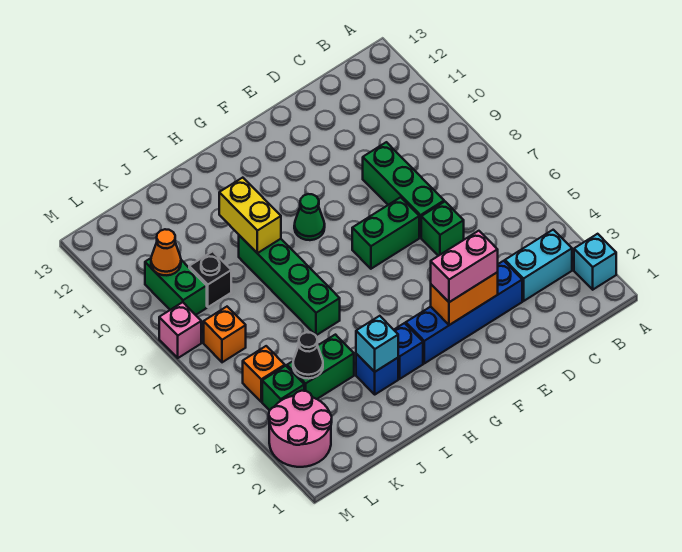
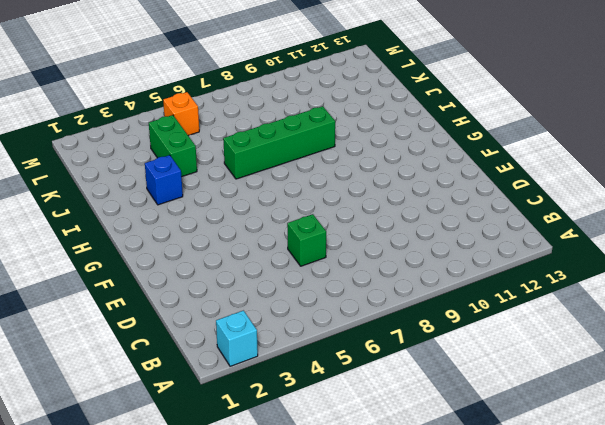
none -> cyan 1x2 brick [505,230,572,301]
none -> blue 1x4 brick [406,261,522,363]
none -> green 1x3 brick [363,142,444,238]

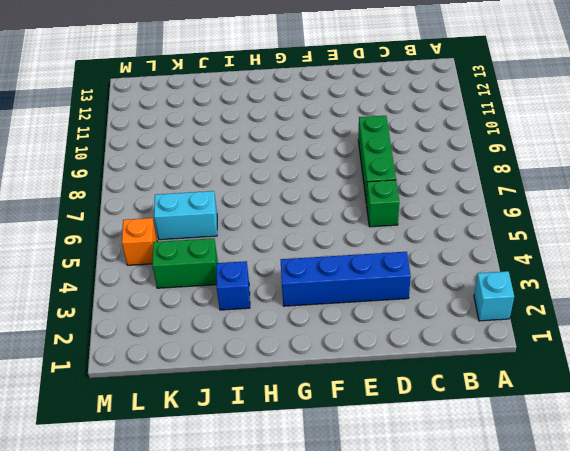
cyan 1x2 brick [154,191,217,240] -> cyan 1x2 brick moved to [505,230,572,301]
none -> green 1x2 brick [352,197,419,269]
none -> green 1x1 cone [294,194,325,240]
none -> blue 1x1 brick [394,323,423,379]

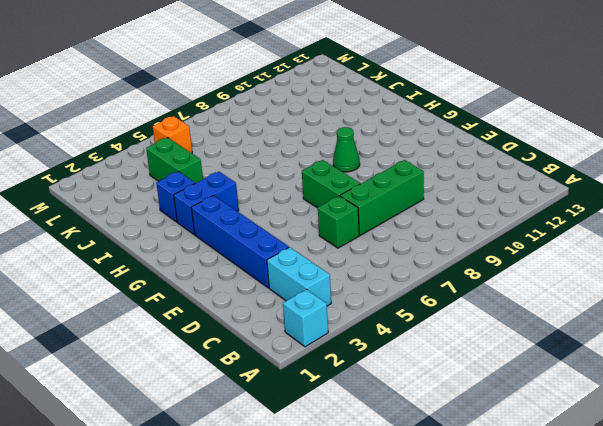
blue 1x2 brick [174,172,239,234] -> blue 1x1 brick [394,323,423,379]
none -> green 1x4 brick [239,235,340,335]
none -> black 1x1 brick [189,251,231,307]
none -> pink 2x2 round brick [269,391,332,467]

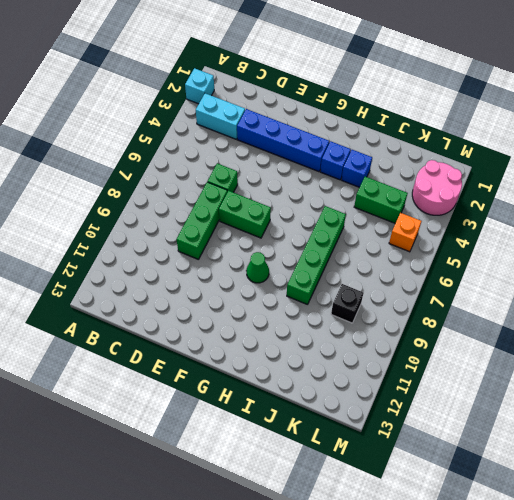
none -> green 1x1 brick [262,366,304,410]
none -> orange 1x1 brick [204,307,246,362]
none -> green 1x2 brick [145,258,207,315]

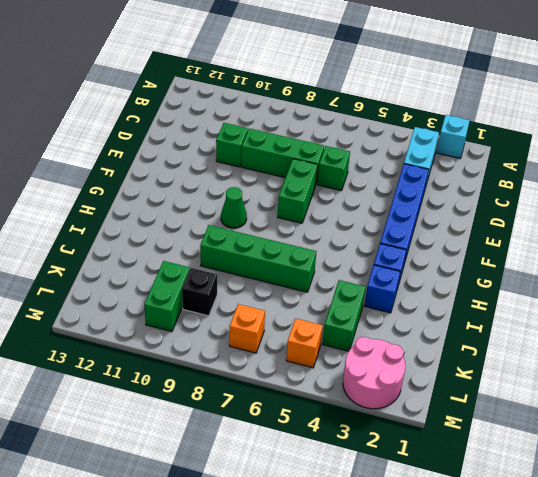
green 1x1 brick [216,123,248,167] -> green 1x1 brick moved to [262,366,304,410]
green 1x2 brick [144,261,190,332] -> green 1x2 brick turned to [145,258,207,315]
none -> pink 1x1 brick [159,302,201,358]
none -> orange 1x2 brick [431,272,498,325]
none -> cyan 1x1 brick [356,316,398,372]

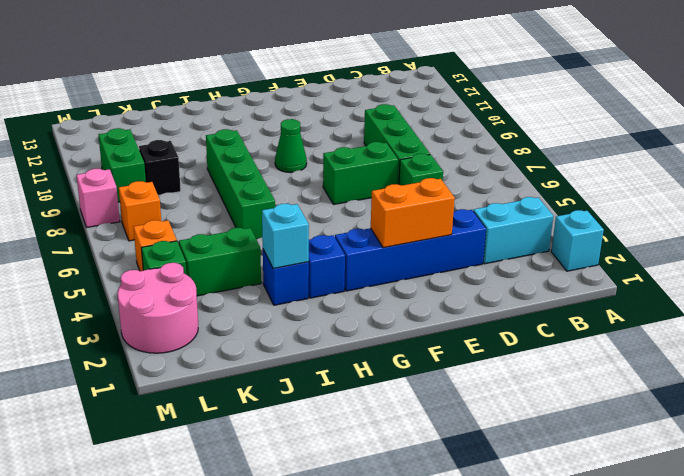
none -> yellow 1x2 brick [219,178,281,253]
none -> black 1x1 cone [293,332,323,379]
none -> orange 1x1 cone [151,229,181,275]

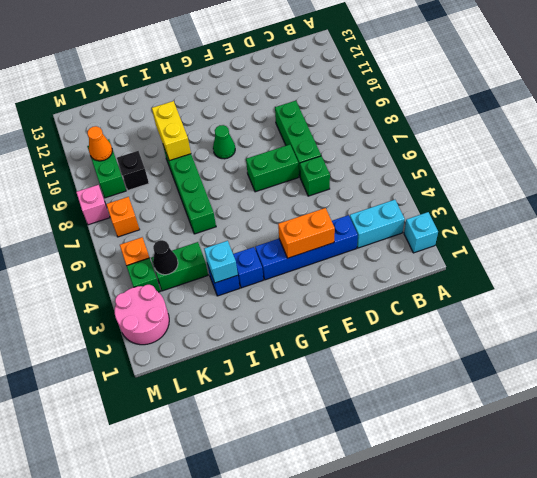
none -> pink 1x2 brick [431,231,498,302]

